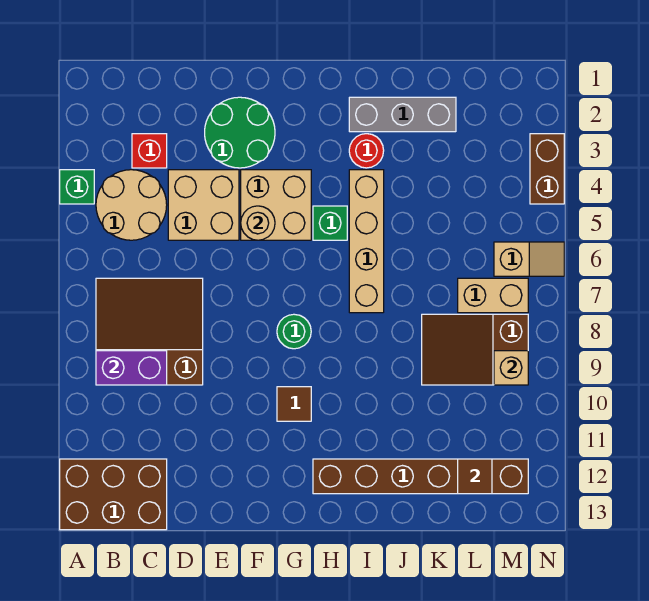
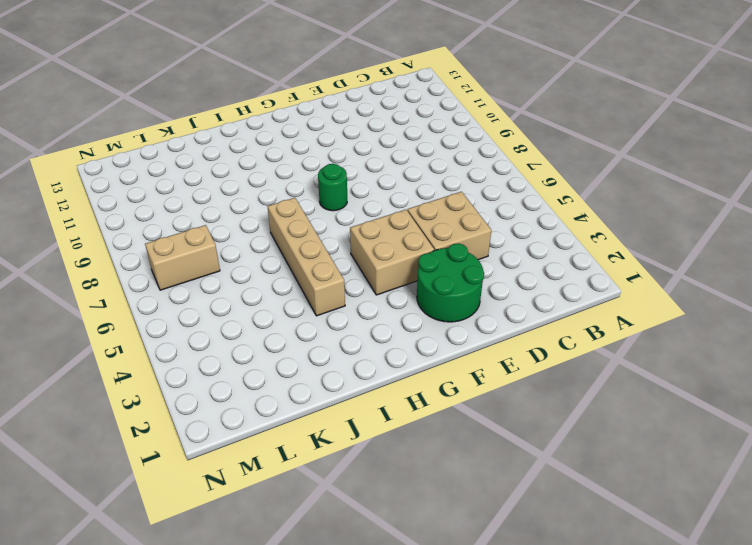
none -> green 1x1 brick [60,170,94,204]
none -> brown 2x3 brick [60,459,167,530]
none -> tan 2x2 round brick [96,170,167,240]

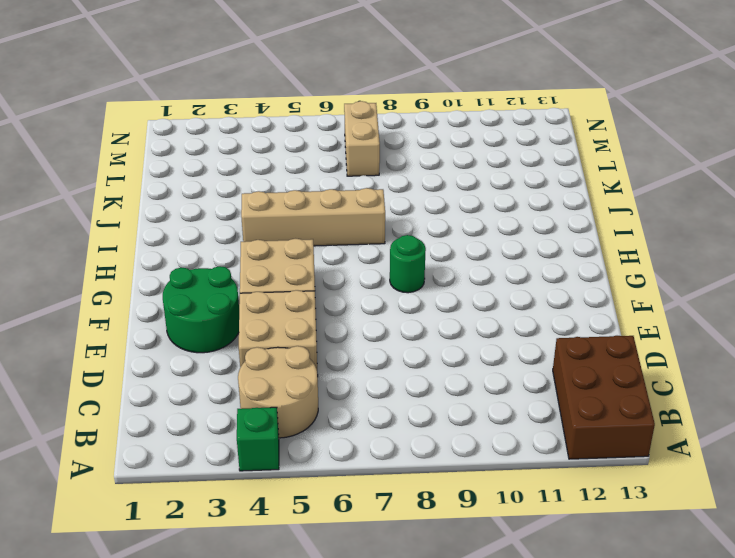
none -> brown 3x3 slope [96,278,203,385]
none -> red 1x1 brick [132,134,167,168]
none -> brown 1x1 tile [277,387,311,421]

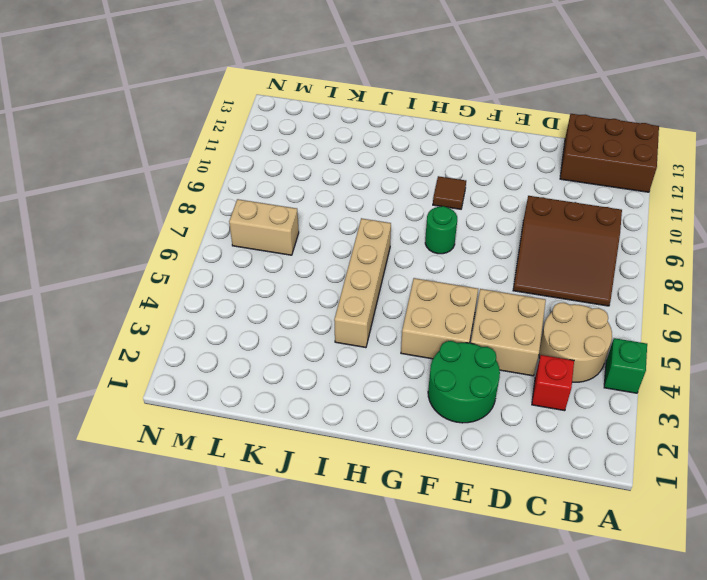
none -> green 1x1 brick [313,206,347,240]
none -> brown 1x6 brick [313,459,528,494]
none -> grey 1x3 brick [349,97,456,132]

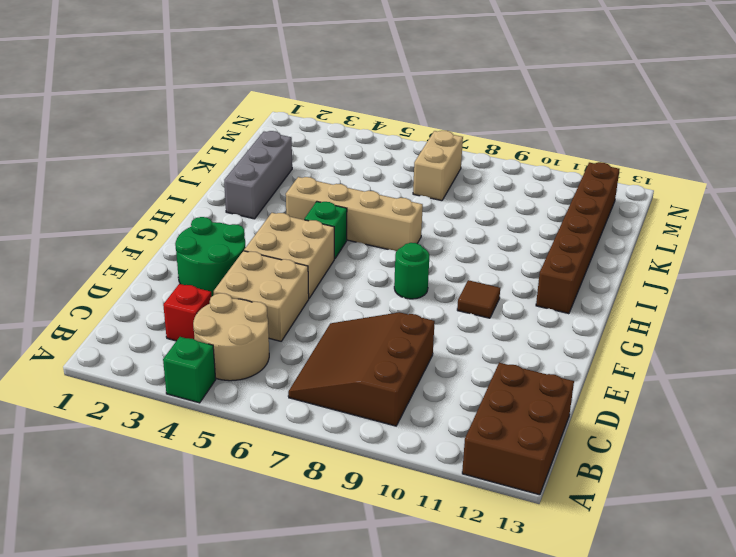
none -> red 1x1 round brick [349,134,384,168]
none -> brown 2x3 slope [422,314,528,385]
none -> tan 1x2 slope [494,242,564,276]

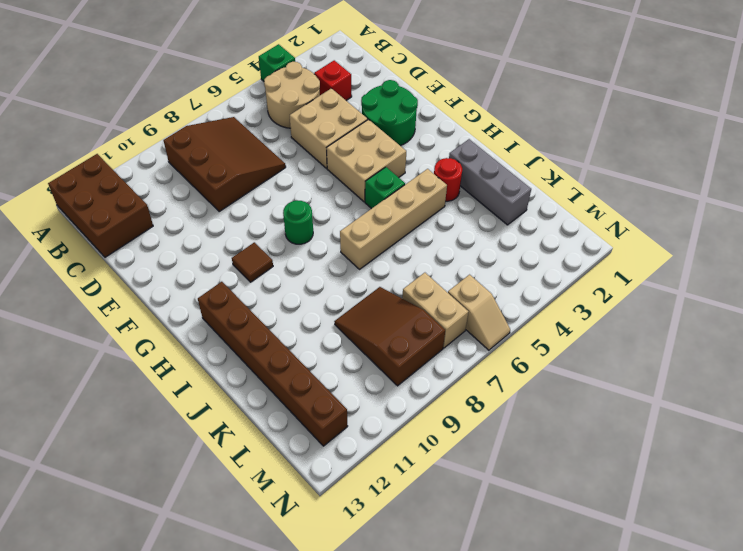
none -> brown 1x2 brick [530,134,564,204]
none -> purple 1x2 brick [96,351,167,385]
none -> tan 1x1 round brick [241,206,275,240]

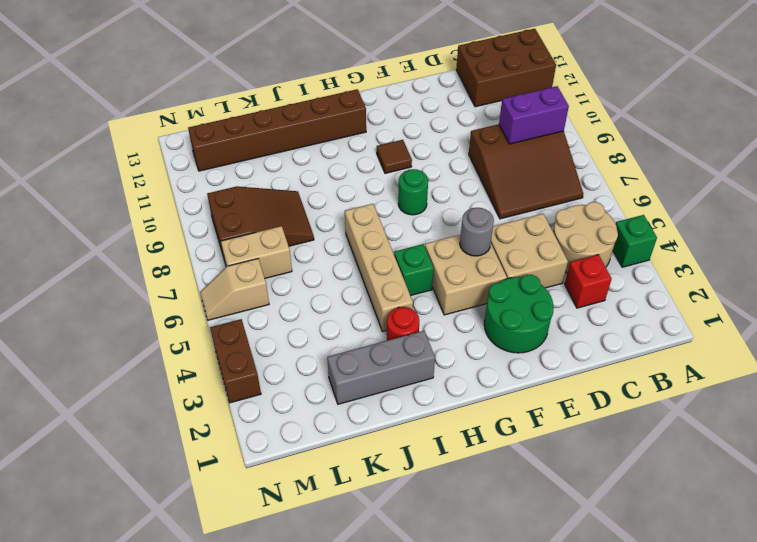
grey 1x1 round brick [460,208,494,256] -> tan 1x1 round brick [241,206,275,240]
none -> brown 1x1 tile [458,459,492,494]
none -> tan 1x1 brick [494,351,528,385]

